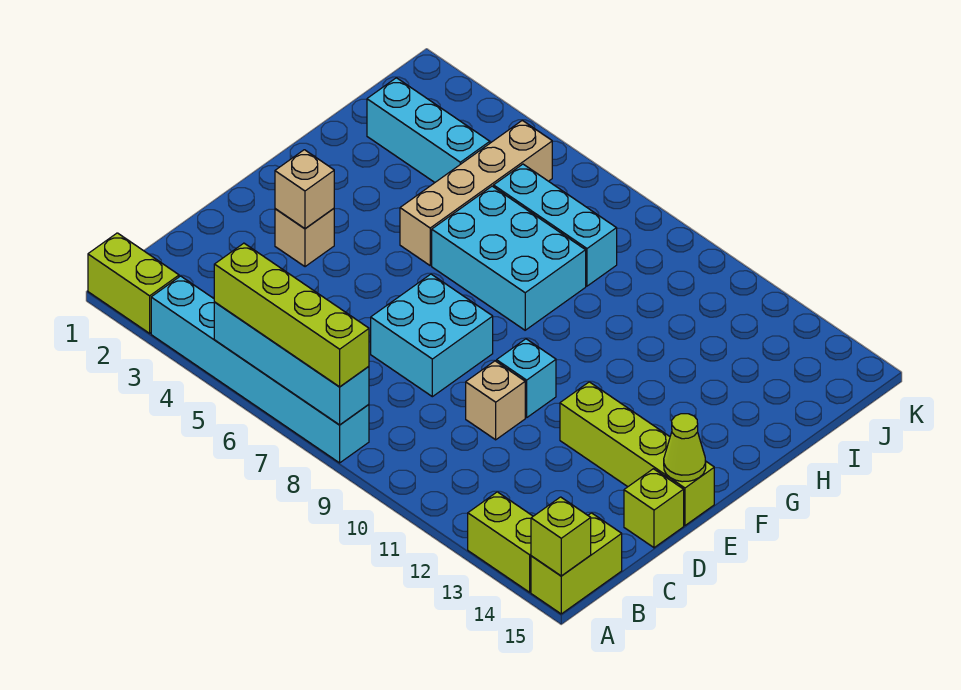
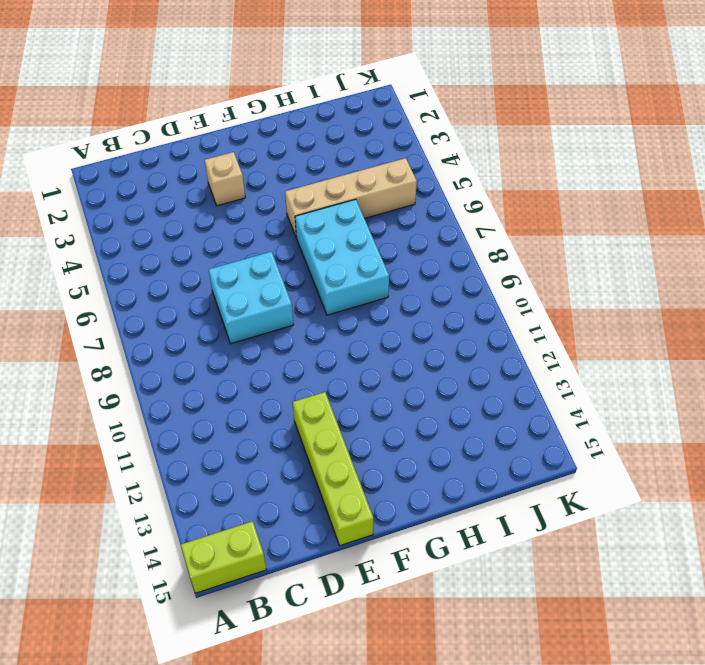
none -> lime 1x2 brick [88,233,179,333]
none -> cyan 1x6 brick [151,276,369,463]
none -> lime 1x2 brick [468,492,533,592]

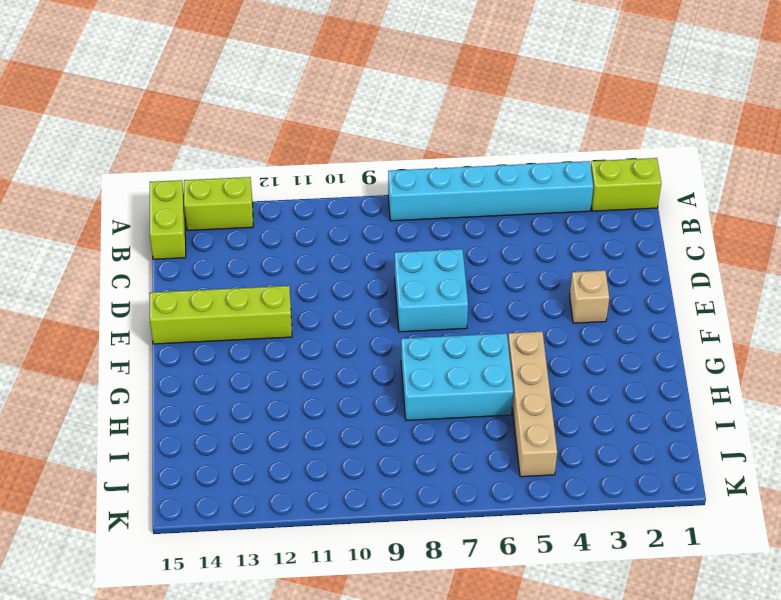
none -> tan 1x1 brick [466,361,525,440]
none -> lime 1x1 brick [624,469,684,548]
none -> cyan 1x1 brick [497,339,556,418]

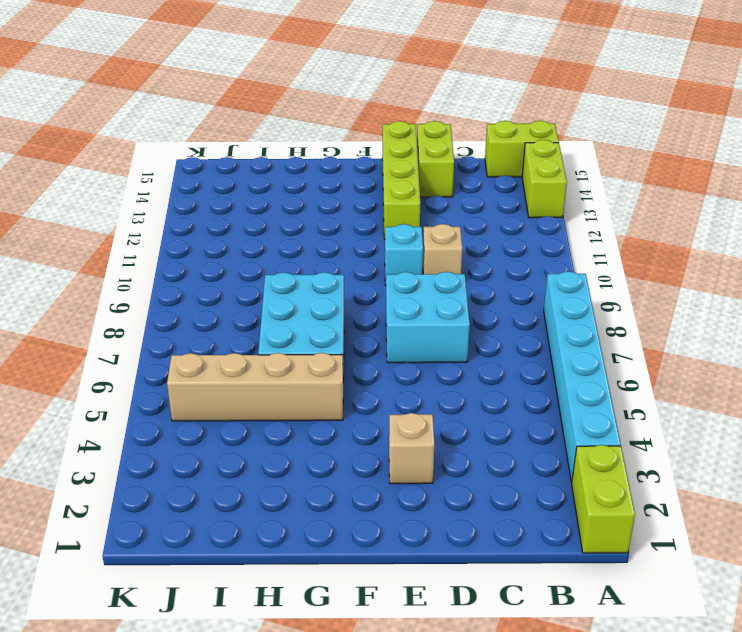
lime 1x2 brick [417,121,454,197] -> lime 1x1 brick [624,469,684,548]
none -> cyan 1x3 brick [367,78,490,182]
none -> cyan 1x3 brick [494,164,617,286]
none -> cyan 1x4 brick [214,302,369,425]

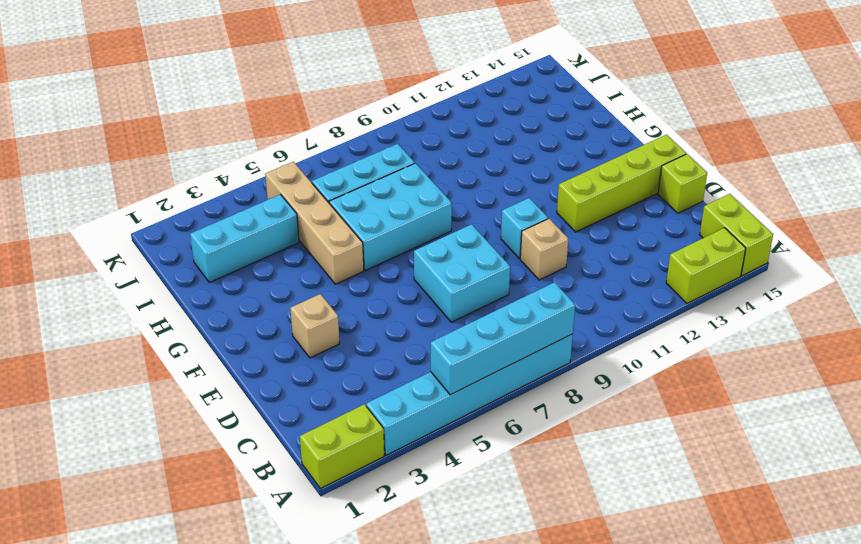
none -> lime 1x1 brick [531,497,591,576]
none -> tan 1x1 brick [275,150,334,229]
none -> lime 1x1 cone [664,414,706,482]

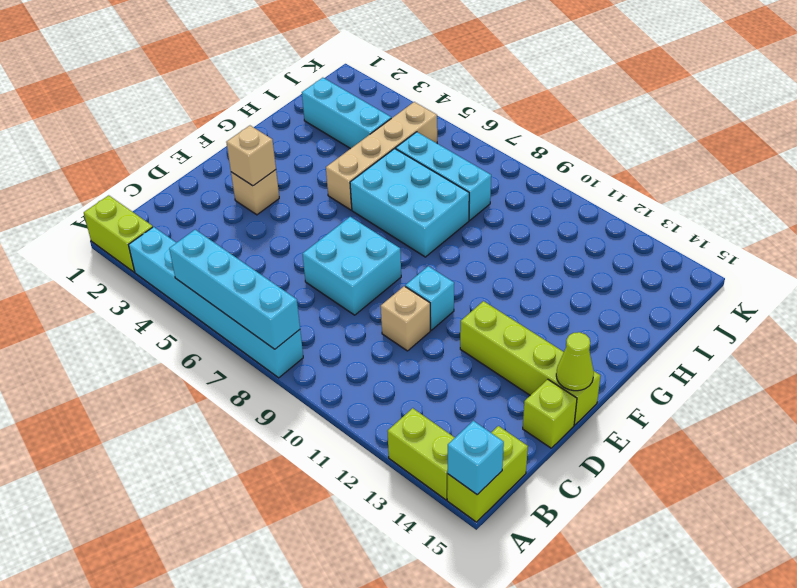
cyan 1x1 brick [448,421,504,495] -> lime 1x1 brick [531,497,591,576]
none -> lime 1x4 brick [214,243,369,387]

